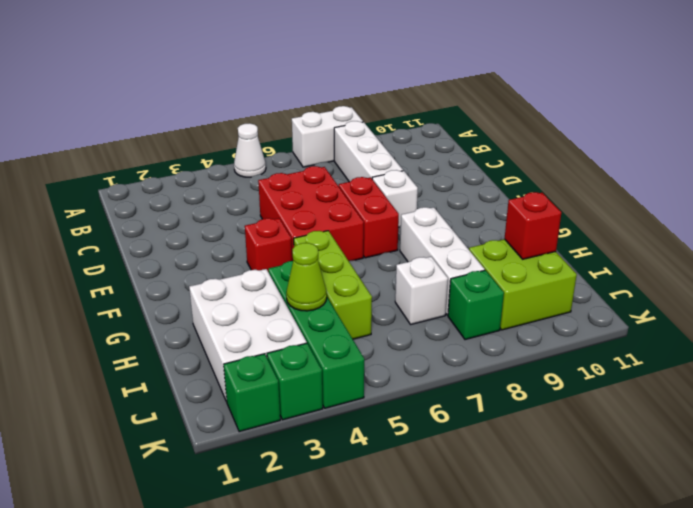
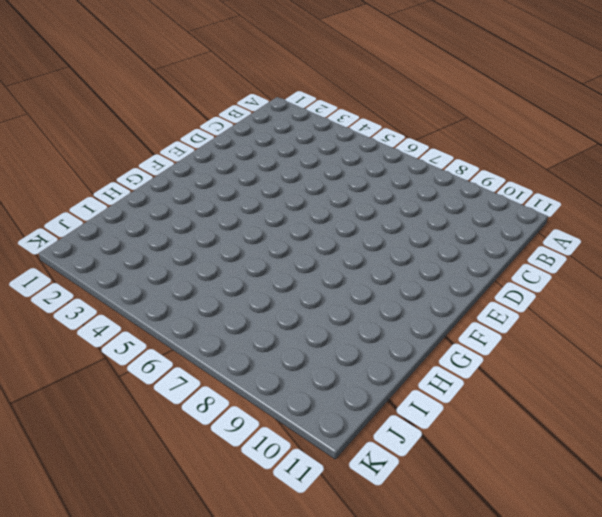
none -> white 1x1 cone [234,123,266,177]
none -> white 1x2 brick [292,106,363,167]
none -> white 1x3 brick [334,121,403,182]

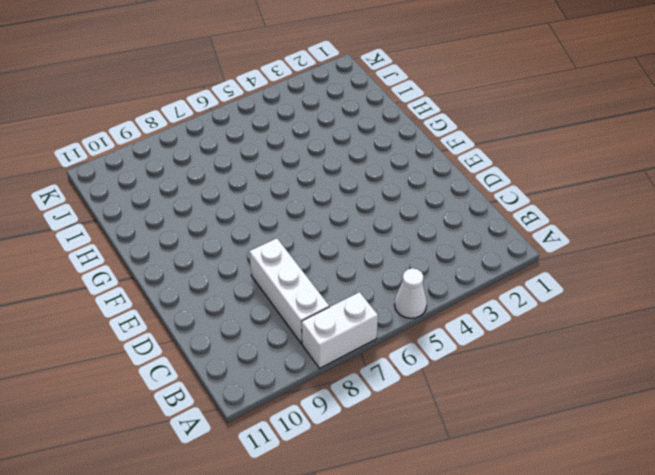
none -> red 2x3 brick [258,166,364,261]
none -> red 1x2 brick [339,177,399,258]
none -> white 1x1 brick [372,170,418,227]

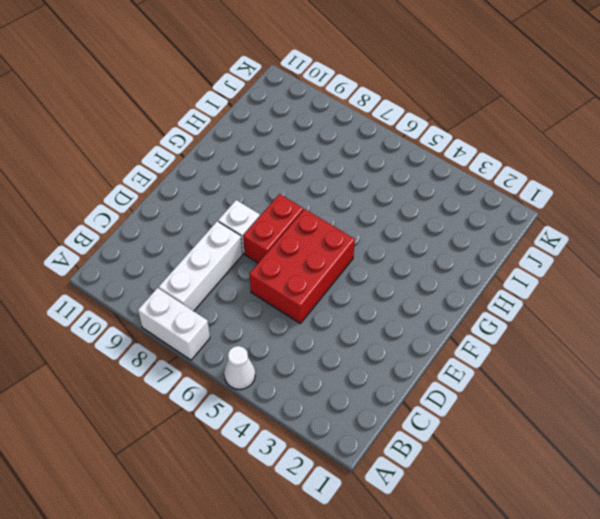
none -> red 1x1 brick [245,218,292,272]
none -> lime 1x3 brick [294,231,372,339]
none -> white 1x3 brick [400,207,485,315]

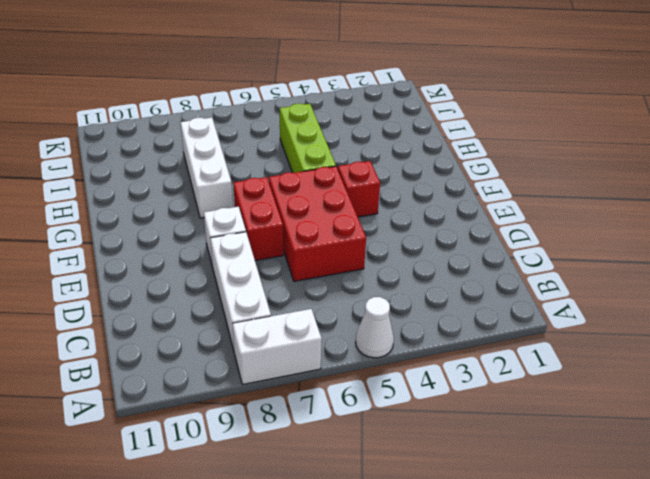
none -> white 2x3 brick [189,269,307,402]
none -> green 1x4 brick [268,261,364,408]
none -> white 1x1 brick [395,257,448,325]

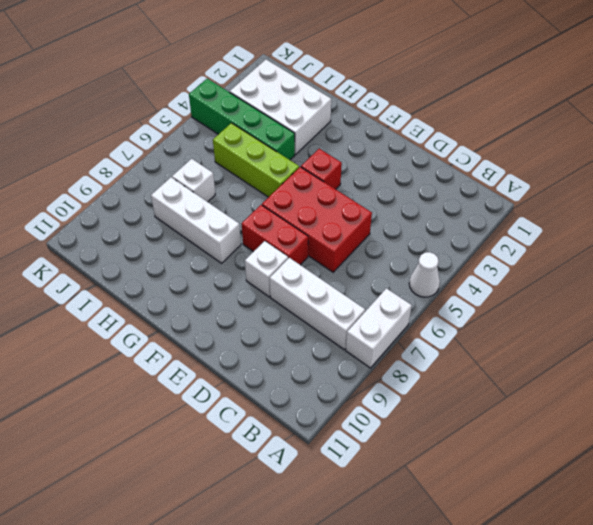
none -> lime 2x2 brick [469,239,577,330]
none -> green 1x1 brick [448,270,504,340]
none -> green 1x1 brick [224,354,280,432]

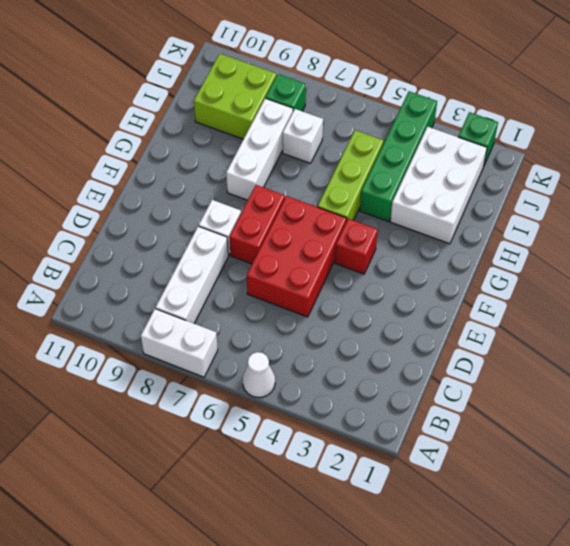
none -> green 1x1 brick [267,343,323,420]
none -> lime 1x1 cone [286,243,327,311]
none -> red 1x1 brick [505,192,561,259]

